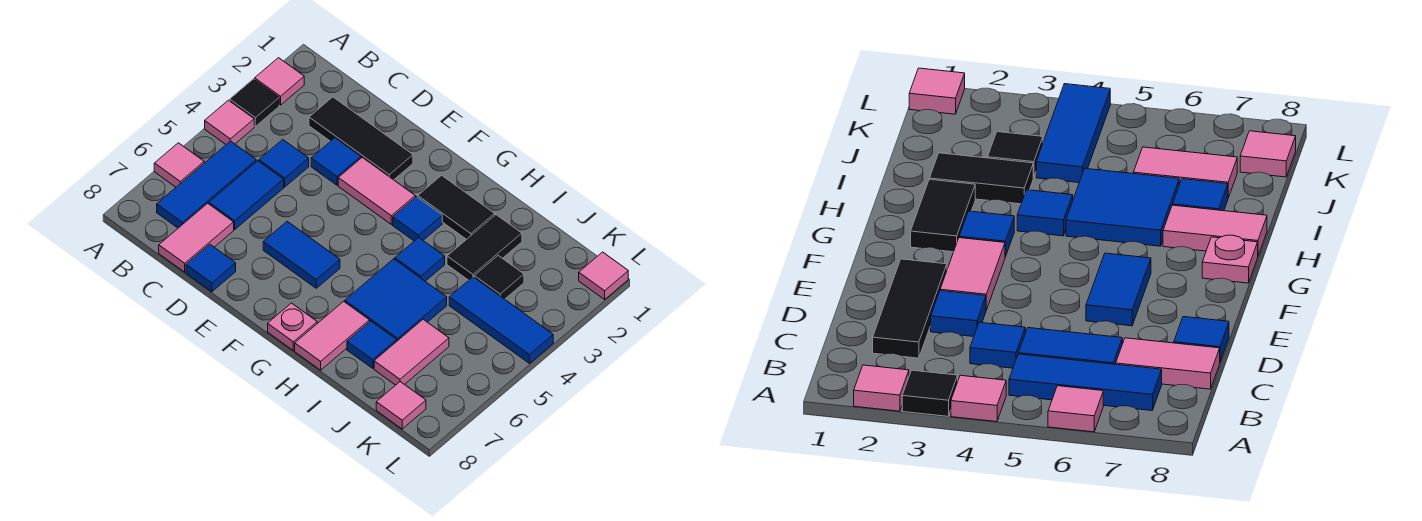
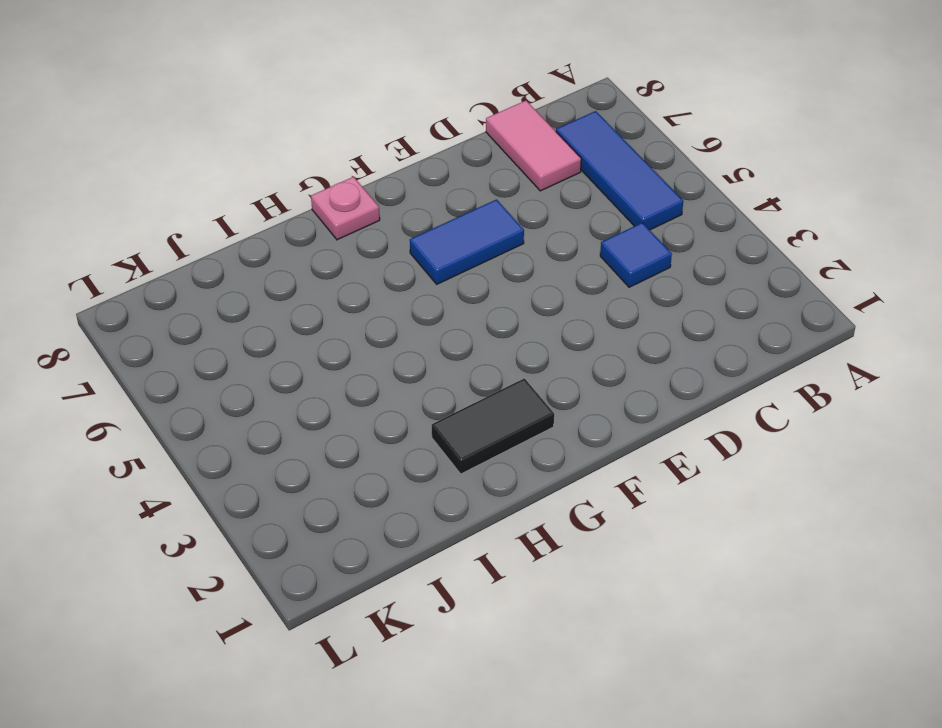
none -> pink 1x1 tile [255,58,304,105]
none -> black 1x1 tile [230,79,279,126]
none -> pink 1x1 tile [205,100,254,144]

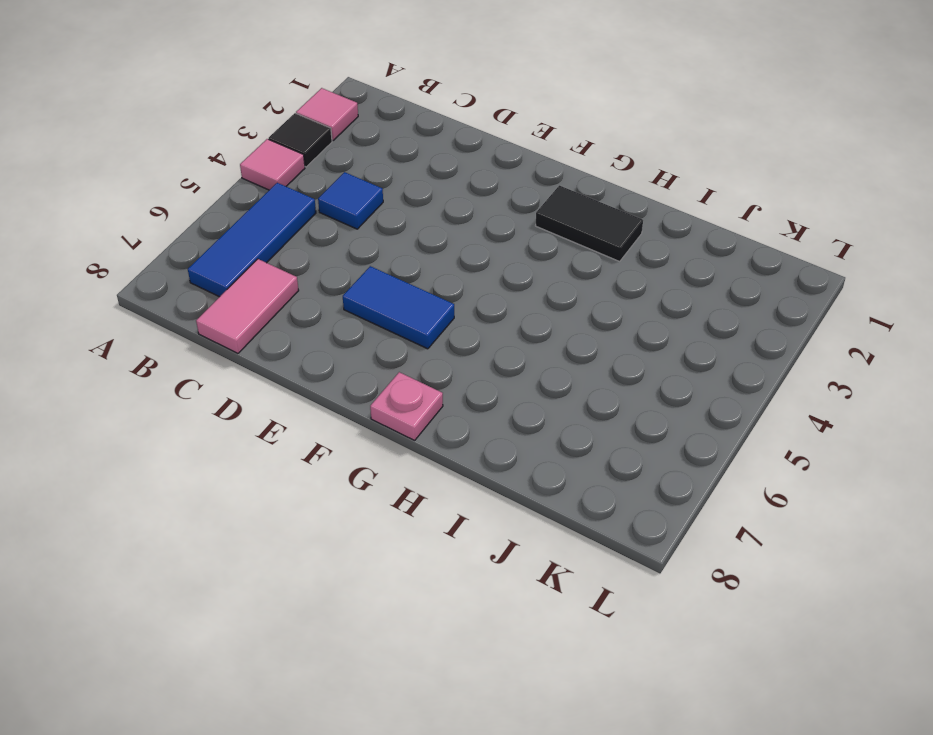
none -> pink 1x1 tile [154,143,204,187]
none -> black 1x3 tile [309,97,413,180]
none -> blue 1x2 tile [209,161,284,229]

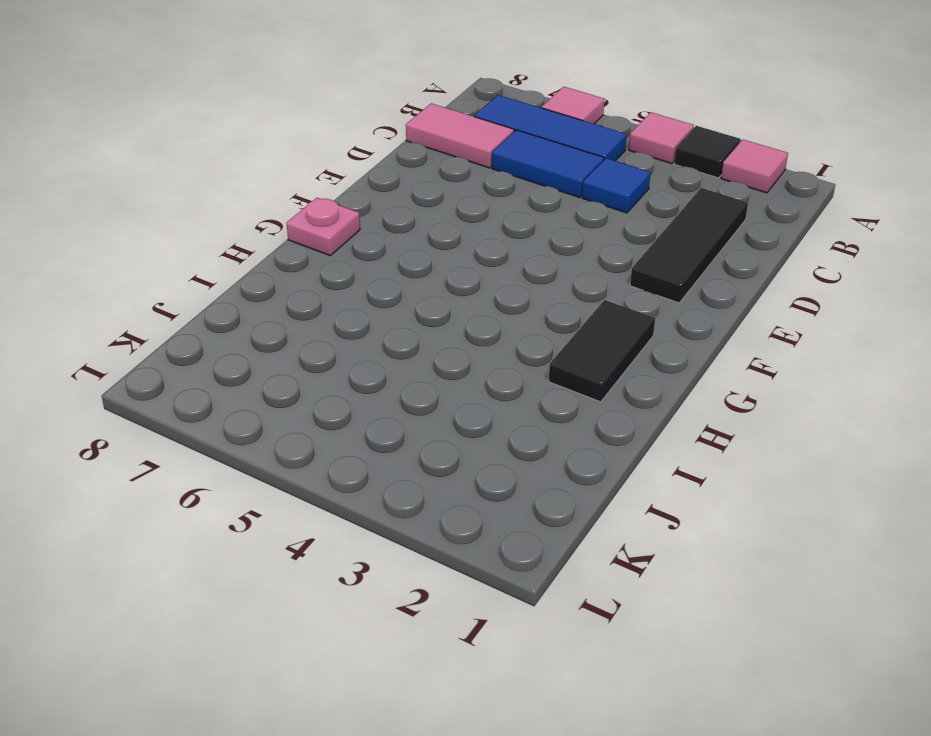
none -> blue 1x1 tile [311,138,361,185]
none -> blue 1x1 tile [186,244,236,292]
none -> pink 1x2 tile [338,157,415,224]

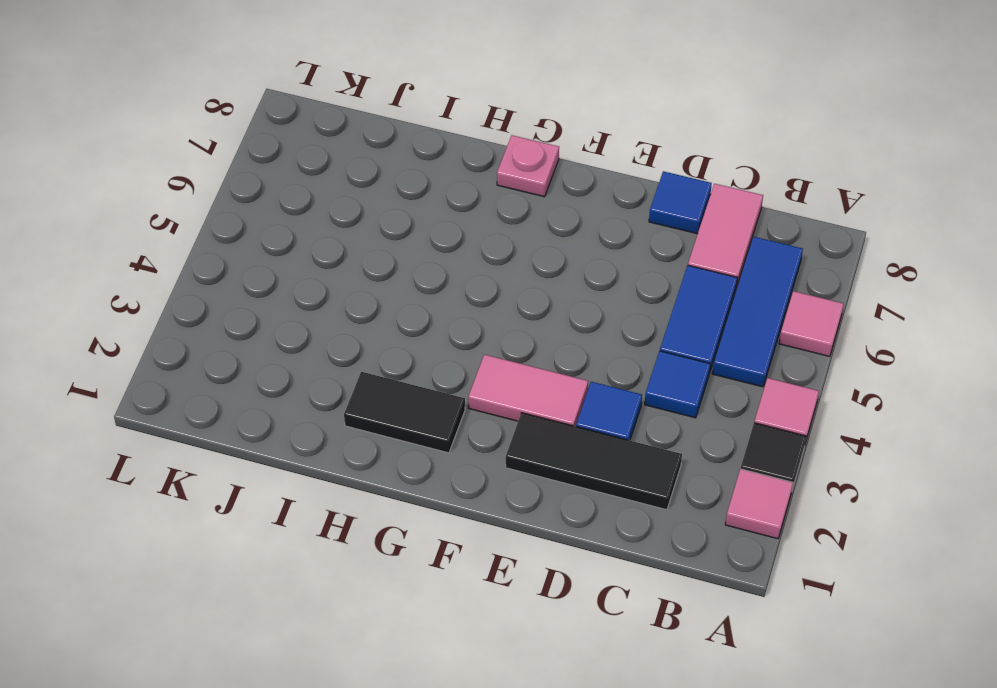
none -> blue 1x2 tile [263,221,340,288]
none -> blue 1x1 tile [393,197,442,241]
none -> blue 1x1 tile [395,238,445,281]

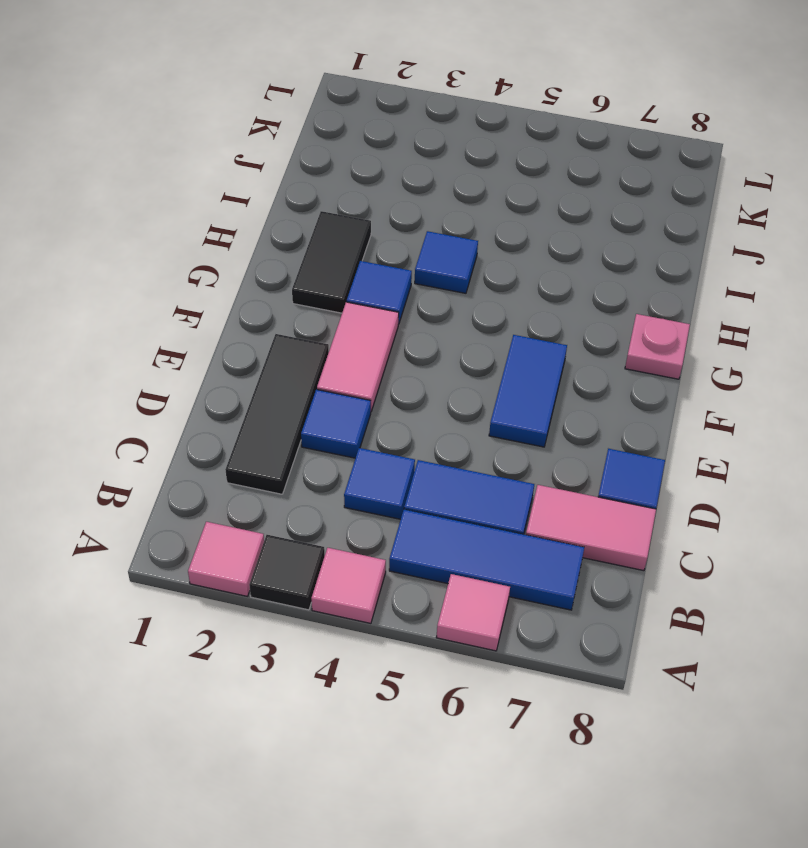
none -> blue 2x2 tile [345,259,447,341]
none -> pink 1x2 tile [295,301,370,370]
none -> black 1x2 tile [447,215,522,280]

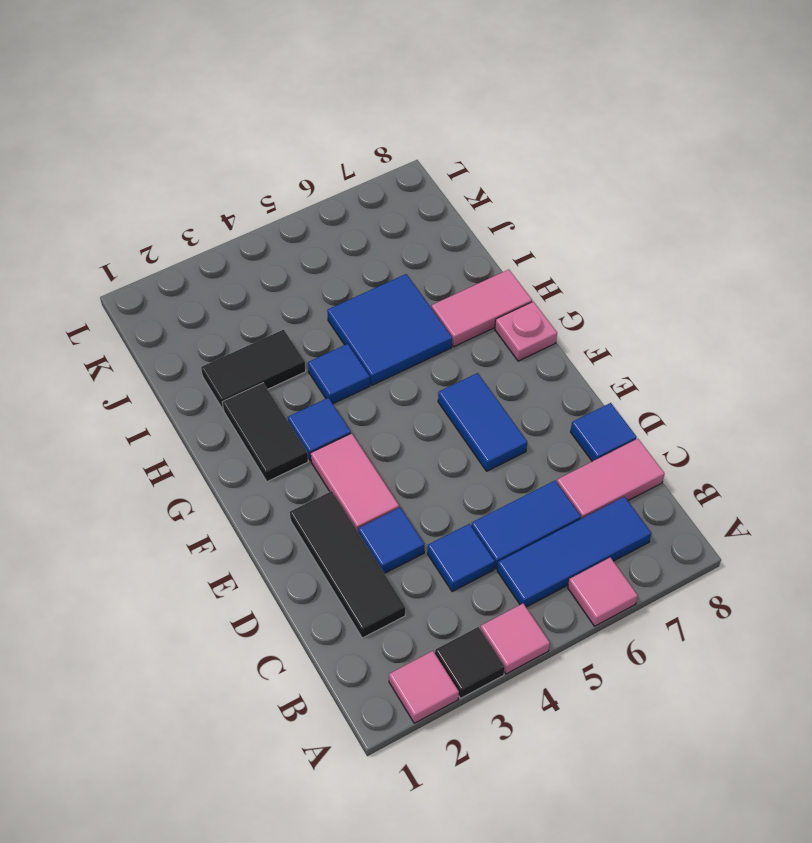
none -> blue 1x1 tile [347,321,397,368]
none -> black 1x1 tile [474,256,524,299]
none -> blue 1x3 tile [449,277,553,363]

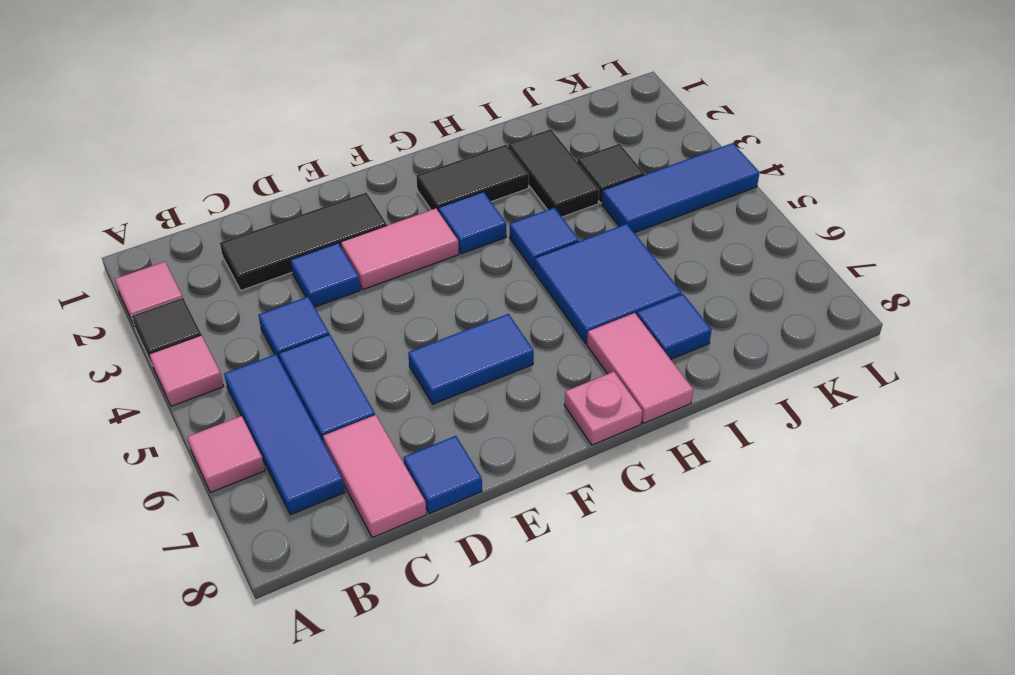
none -> pink 1x2 tile [374,320,449,385]
none -> pink 1x1 tile [376,382,426,429]
none -> pink 1x1 tile [579,252,628,299]

